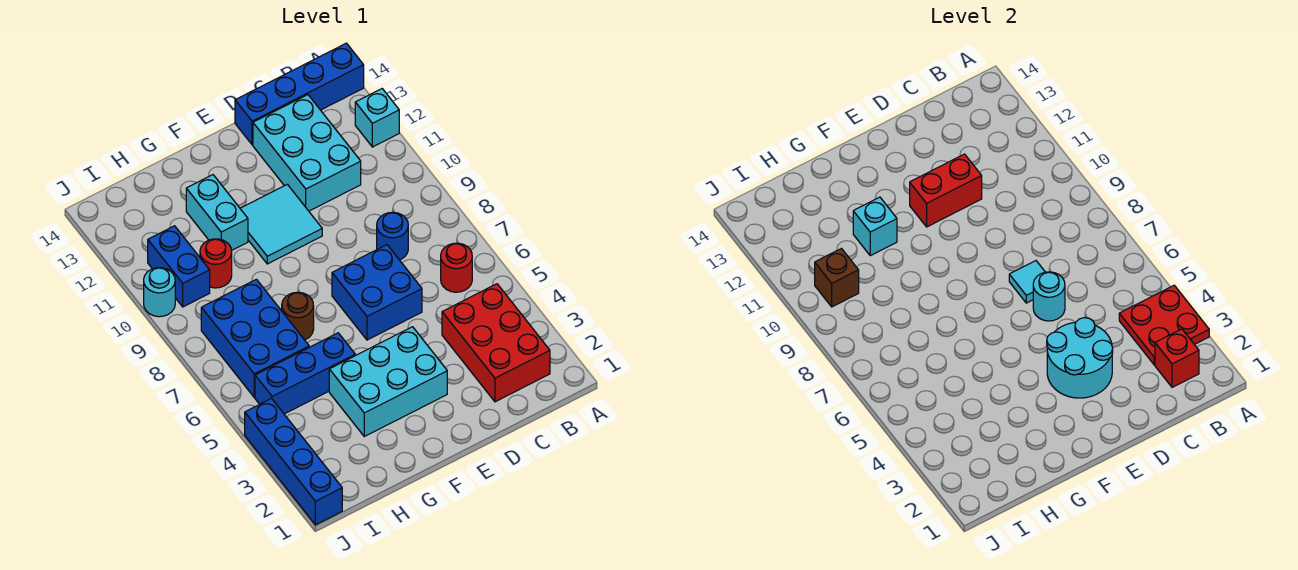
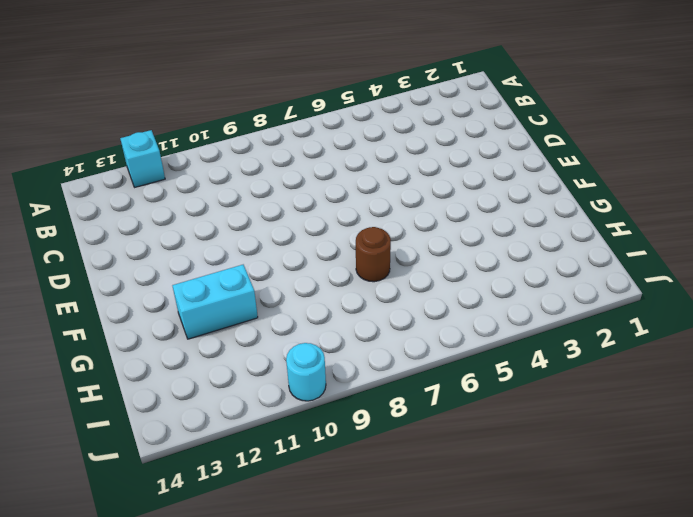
none -> blue 1x4 brick [235,43,364,145]
none -> red 2x3 brick [442,284,550,402]
none -> red 1x1 round brick [441,243,472,292]

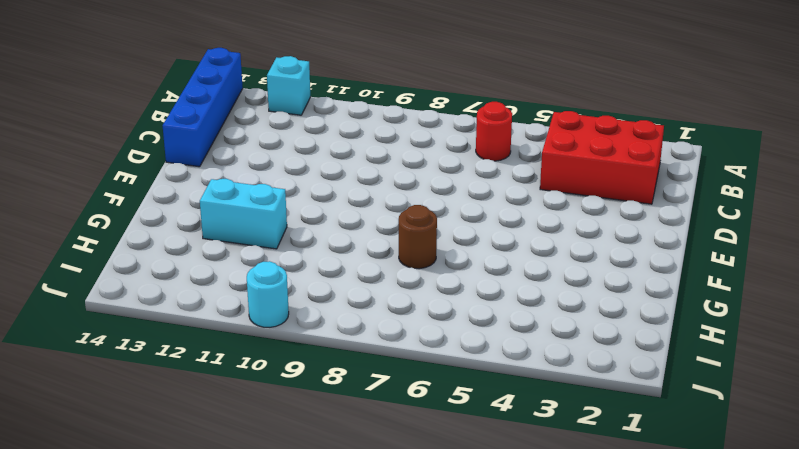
none -> blue 1x1 round brick [377,212,408,260]
none -> cyan 2x3 brick [253,95,361,211]
none -> blue 2x2 brick [332,245,422,340]

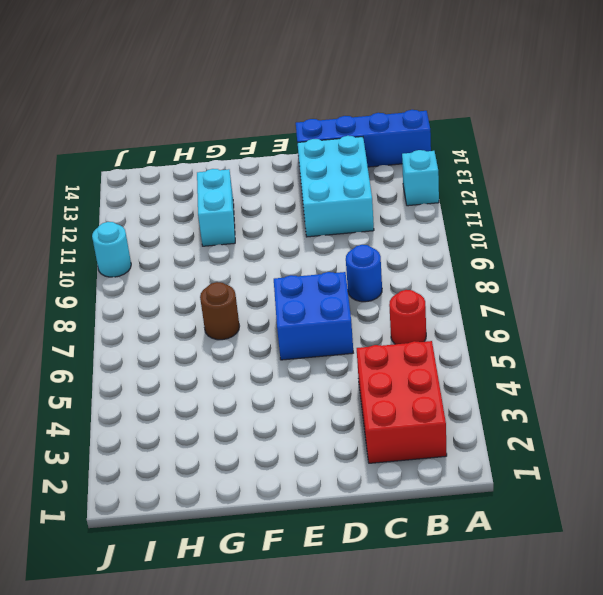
none -> cyan 2x3 brick [329,327,447,436]
none -> cyan 2x2 tile [240,184,322,264]
none -> blue 1x3 brick [255,333,355,414]

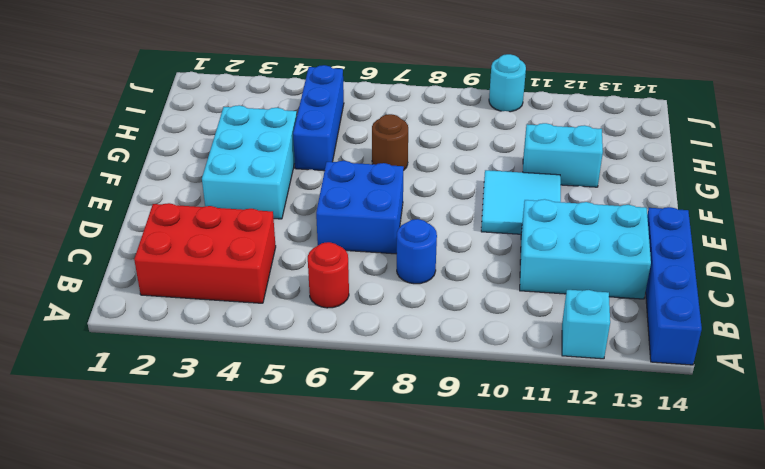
none -> blue 2x3 brick [201,279,309,397]
none -> red 1x1 round brick [200,239,232,288]
none -> blue 1x2 brick [148,226,210,307]

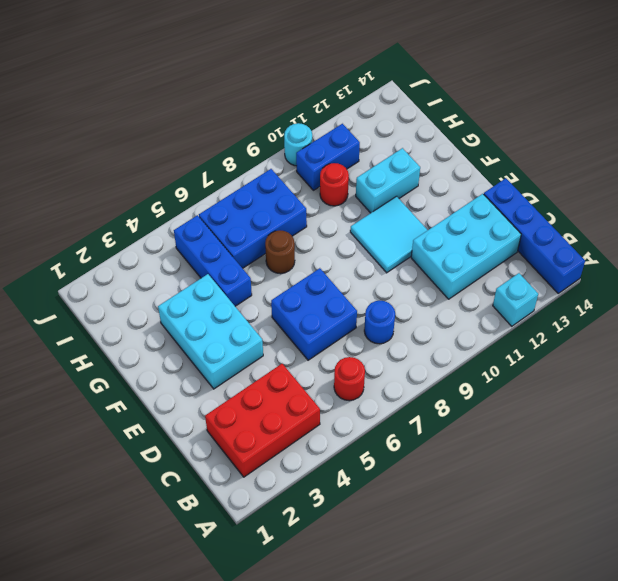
none -> blue 1x4 brick [245,399,342,525]
none -> red 2x2 plate [1119,285,1209,365]
none -> red 1x1 brick [1155,329,1199,387]

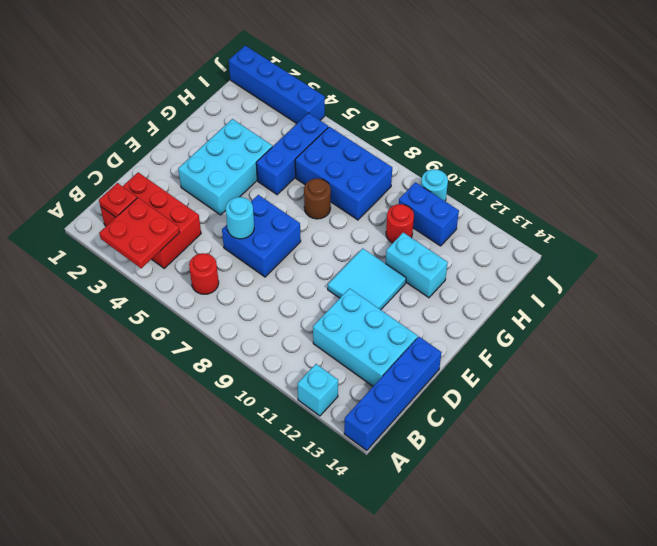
red 1x1 plate [99,183,137,217] -> red 1x1 brick [1155,329,1199,387]
none -> blue 1x1 round brick [377,212,408,260]
none -> cyan 2x2 round brick [1047,318,1113,398]
none -> cyan 1x1 tile [1009,261,1045,303]

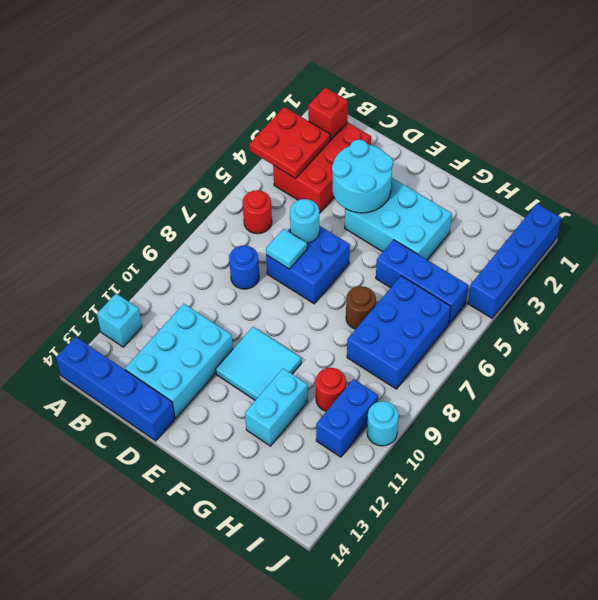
none -> red 1x2 brick [910,154,982,227]
none -> cyan 1x1 brick [853,197,897,256]
none -> brown 1x1 brick [815,248,859,307]

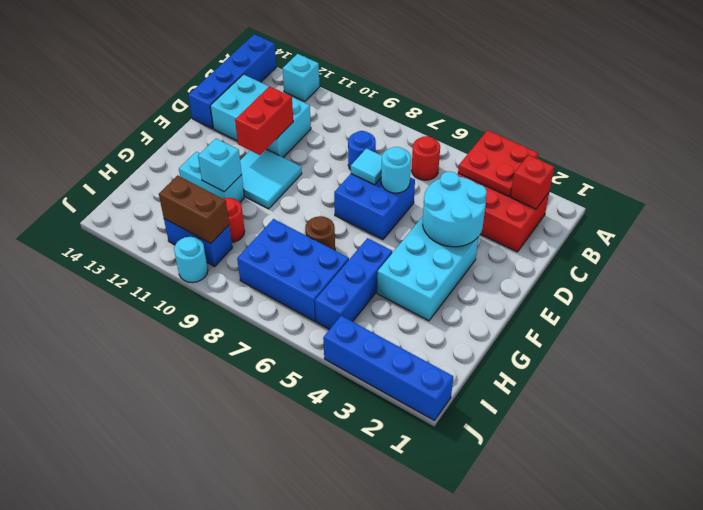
brown 1x2 brick [159,175,229,244] -> brown 1x1 brick [815,248,859,307]

